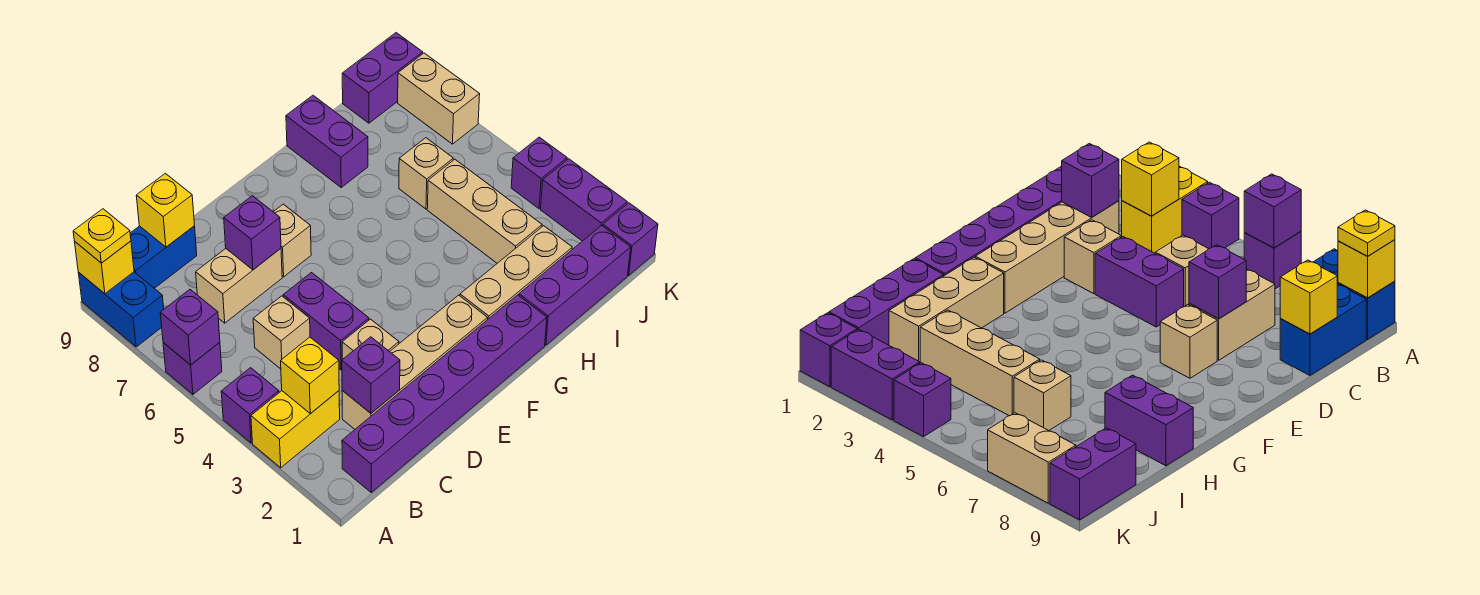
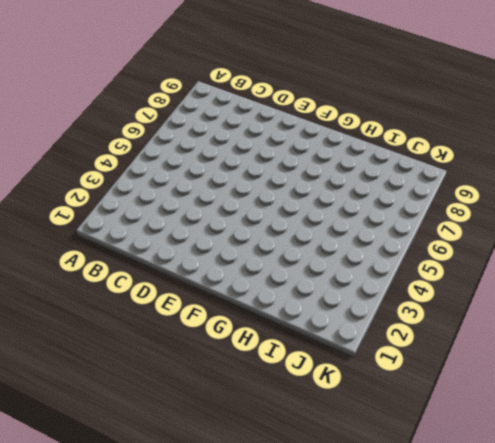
none -> yellow 1x2 brick [251,391,340,468]
none -> purple 1x1 brick [221,368,279,443]
none -> purple 1x1 brick [163,342,222,394]

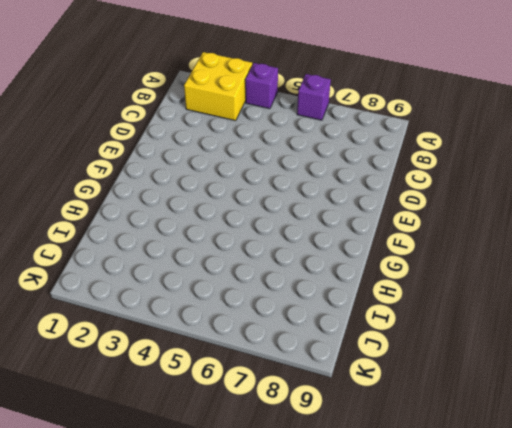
yellow 2x2 brick [184,52,252,121] -> yellow 1x2 brick [251,391,340,468]
none -> blue 1x2 brick [78,272,164,347]
none -> purple 1x6 brick [342,295,547,492]
none -> blue 1x2 brick [130,226,197,288]

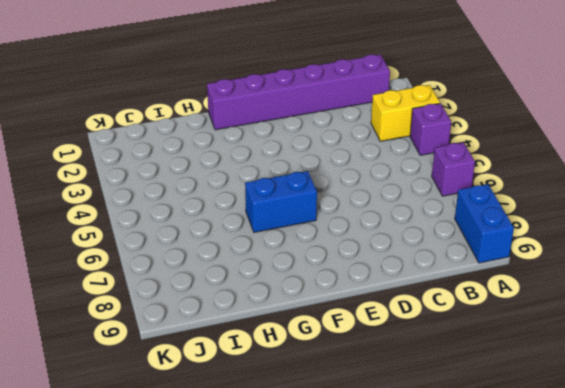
blue 1x2 brick [245,171,317,232] -> blue 1x2 brick moved to [130,226,197,288]
none -> tan 1x4 brick [342,295,488,429]
none -> tan 1x1 brick [253,296,310,369]
none -> tan 1x2 brick [196,249,282,323]

